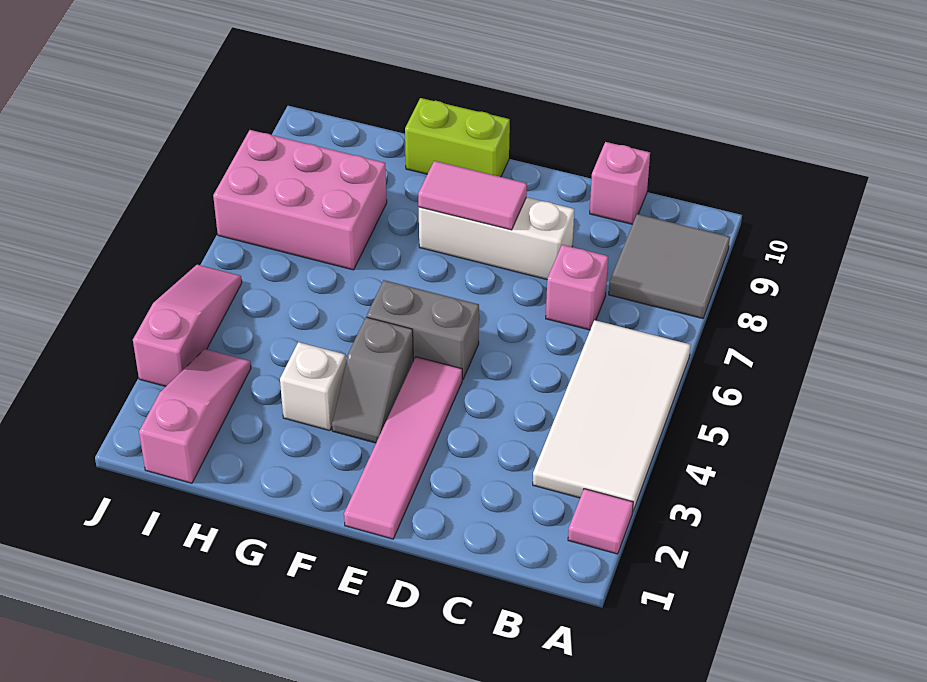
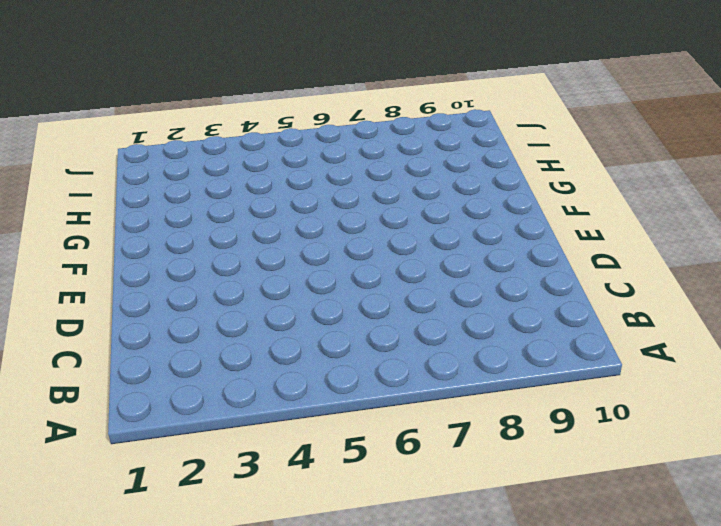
none -> pink 1x1 tile [568,489,633,554]
none -> white 2x4 tile [533,320,691,511]
none -> grey 2x2 tile [609,214,730,319]

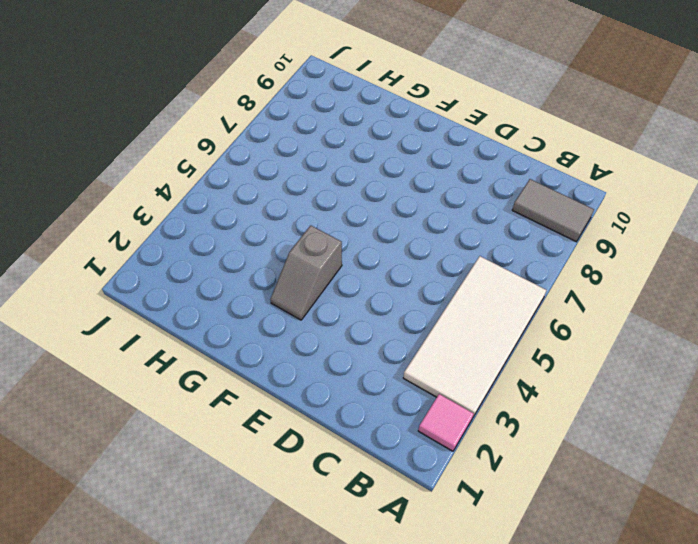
grey 1x2 tile [512,179,594,242] -> grey 2x2 tile [609,214,730,319]
none -> pink 1x1 brick [546,245,608,330]
none -> pink 1x1 brick [590,142,650,224]
none -> white 1x3 brick [419,197,574,279]

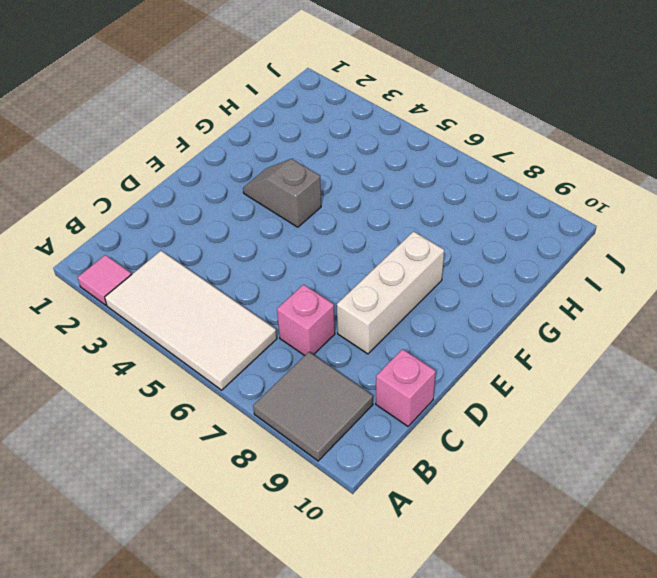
none -> pink 1x4 tile [344,357,462,539]
none -> grey 1x2 brick [367,280,479,380]
none -> lime 1x2 brick [405,98,510,177]

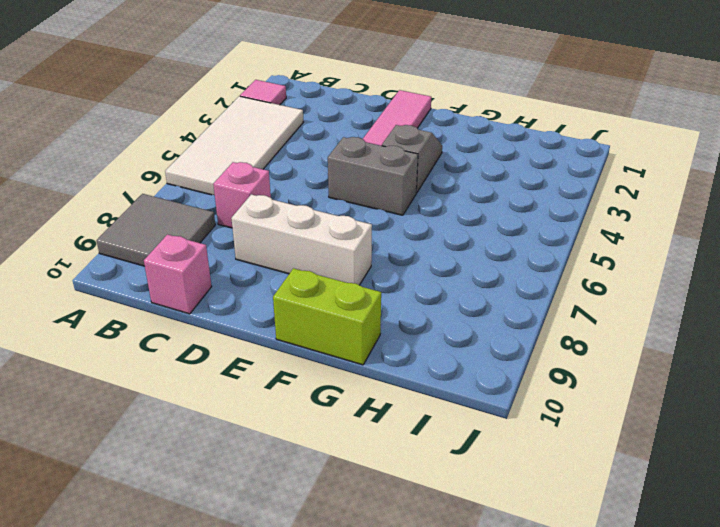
none -> white 1x1 brick [280,342,346,431]
none -> pink 2x3 brick [213,130,387,270]
none -> pink 1x3 slope [139,349,251,483]

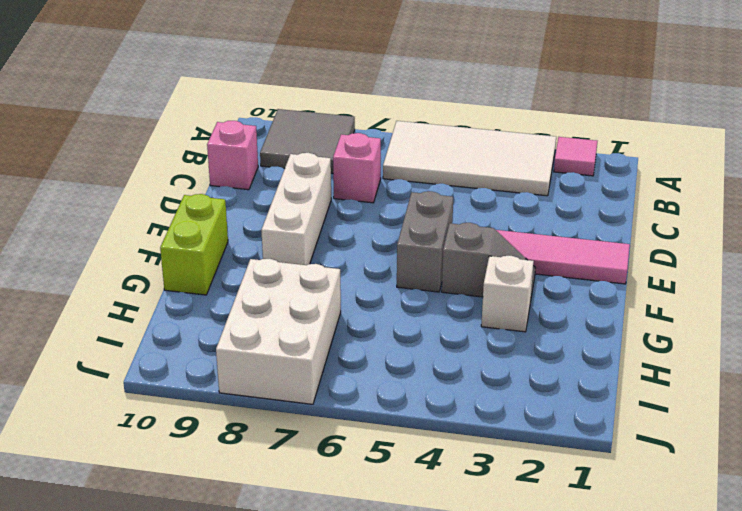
white 2x3 brick [216,259,341,404] -> pink 2x3 brick [213,130,387,270]
none -> pink 1x3 slope [139,349,251,483]
none -> pink 1x3 slope [133,265,242,386]
none -> pink 1x2 tile [418,161,527,230]

